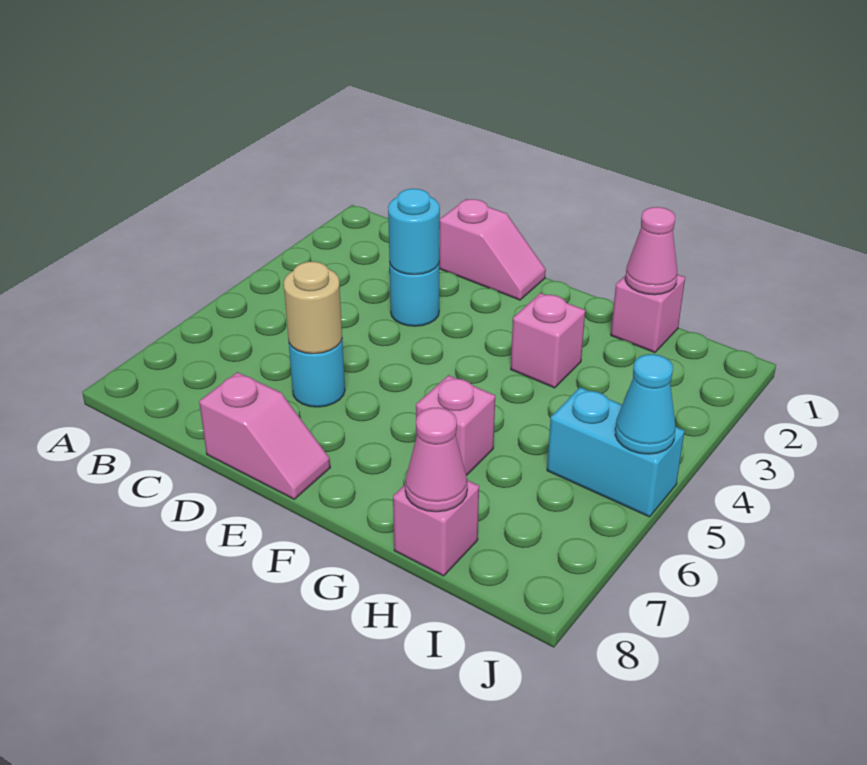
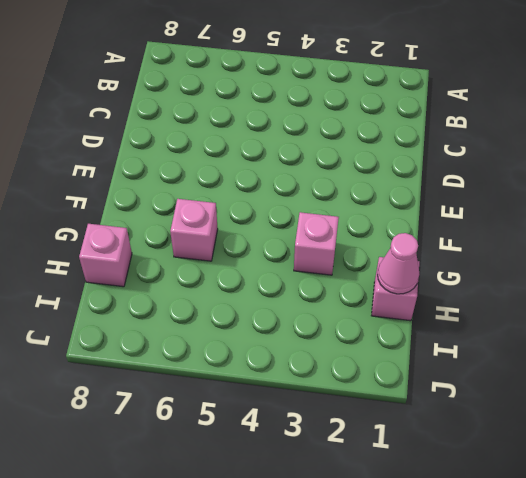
none -> pink 1x2 slope [439,199,546,300]
none -> cyan 1x1 round brick [390,264,439,326]
none -> cyan 1x1 round brick [289,340,345,407]

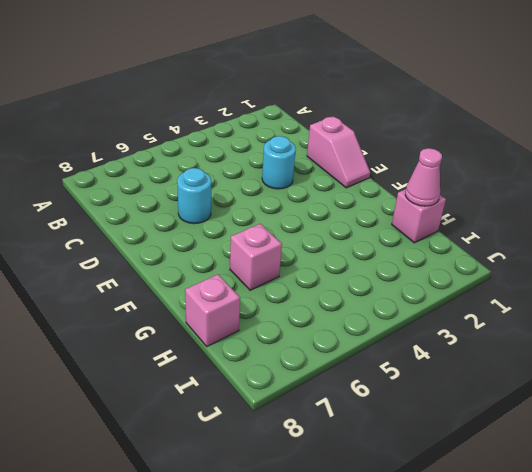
none -> pink 1x2 slope [199,372,330,499]
none -> pink 1x1 brick [511,293,585,388]
none -> cyan 1x2 brick [547,387,684,517]

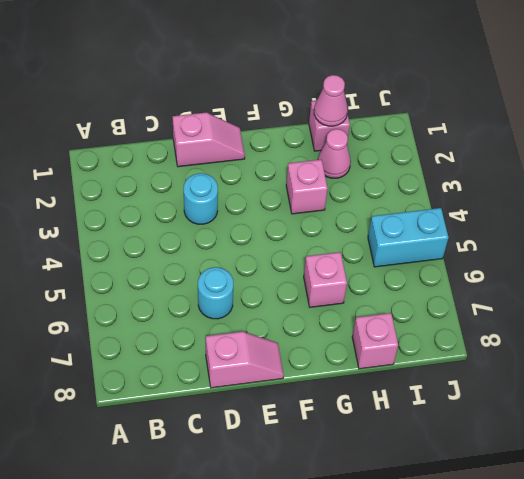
pink 1x1 cone [318,129,351,178] -> pink 1x1 cone moved to [405,407,467,512]
none -> cyan 1x1 round brick [388,189,440,275]
none -> tan 1x1 round brick [284,262,342,354]
none -> cyan 1x1 cone [615,354,675,454]

